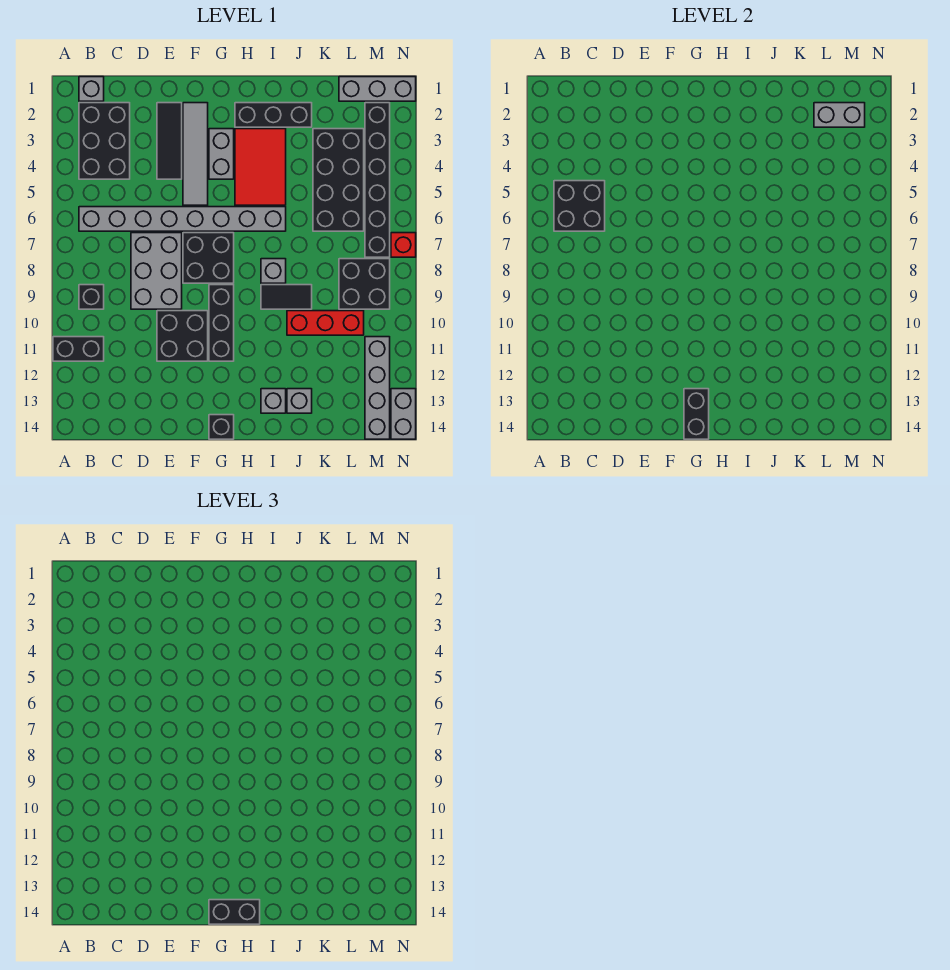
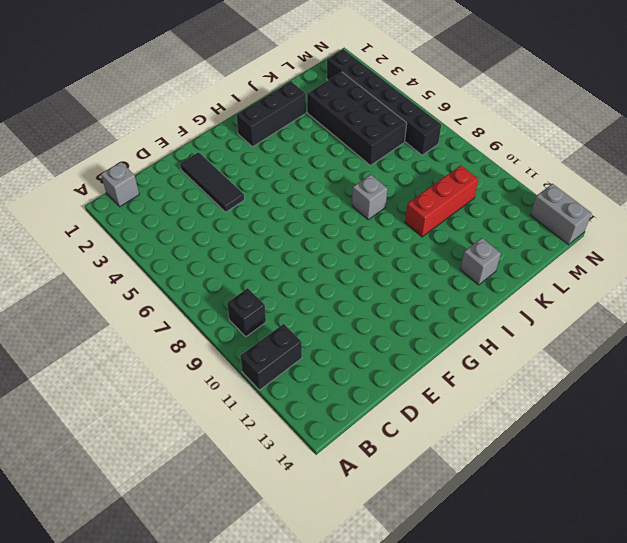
none -> black 2x3 brick [79,103,130,179]
none -> grey 1x8 brick [79,207,286,231]
none -> grey 2x3 brick [131,233,182,309]
none -> black 2x2 brick [157,311,208,361]

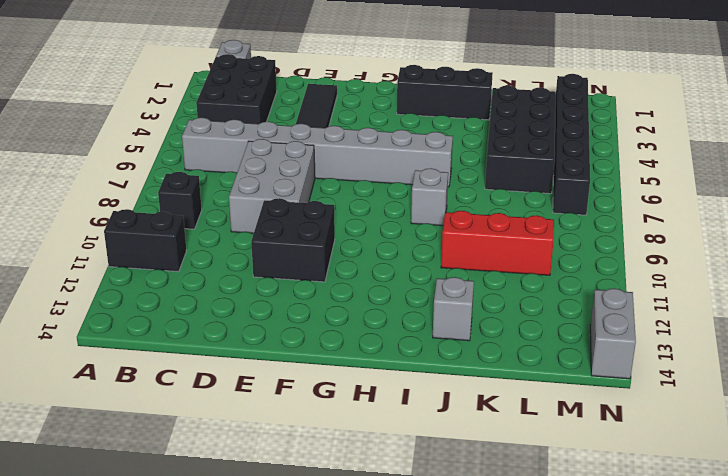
none -> grey 1x4 tile [183,103,208,205]
none -> black 2x2 brick [183,233,234,283]
none -> grey 1x2 brick [209,129,234,179]
none -> black 1x3 brick [209,285,234,361]

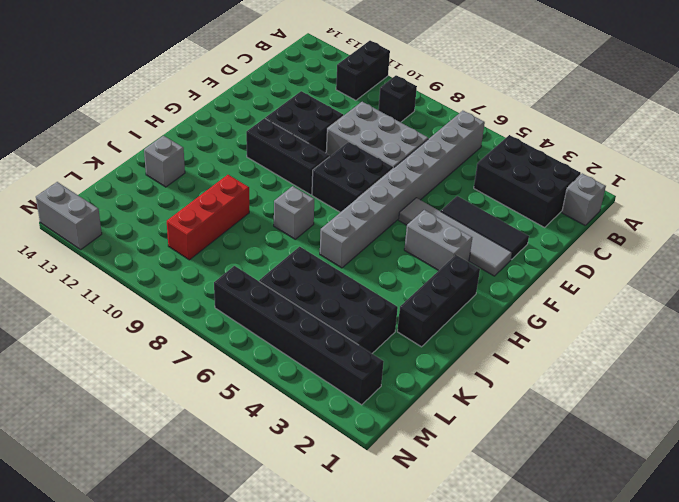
none -> black 1x1 brick [209,415,234,439]
none -> red 2x3 tile [235,129,286,205]
none -> black 1x2 tile [261,285,312,309]
none -> grey 1x1 brick [261,389,286,413]

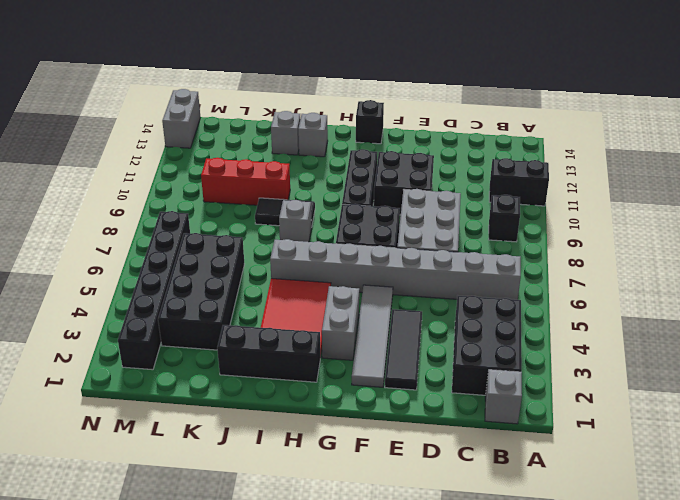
none -> grey 1x3 brick [339,77,416,101]
none -> black 2x2 brick [339,259,390,309]
none -> grey 1x4 brick [365,337,390,439]
none -> red 1x1 brick [391,233,416,257]

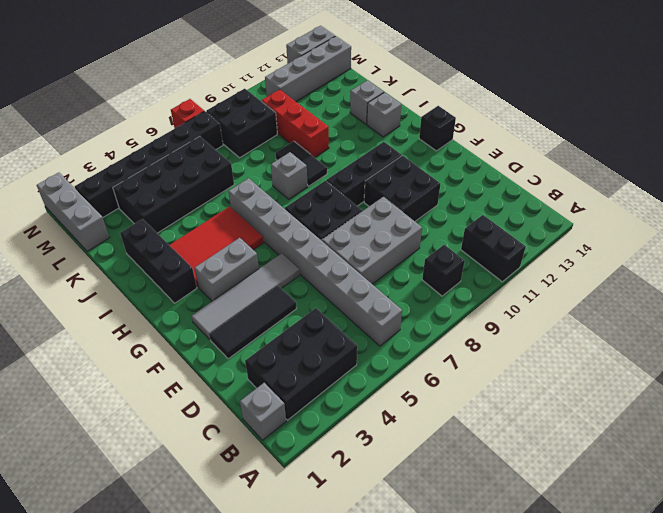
none -> black 2x2 brick [554,181,605,231]
none -> black 1x2 brick [684,389,709,439]
none -> grey 1x2 brick [814,103,865,127]
none -> black 1x2 brick [209,900,260,924]

